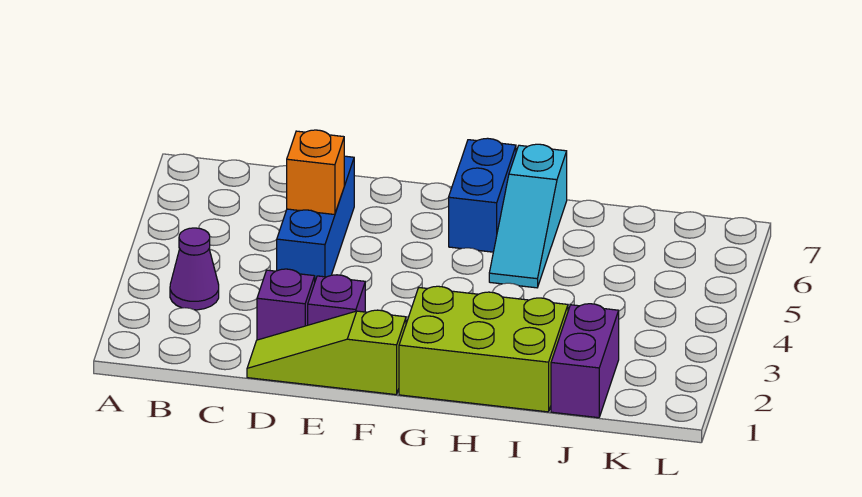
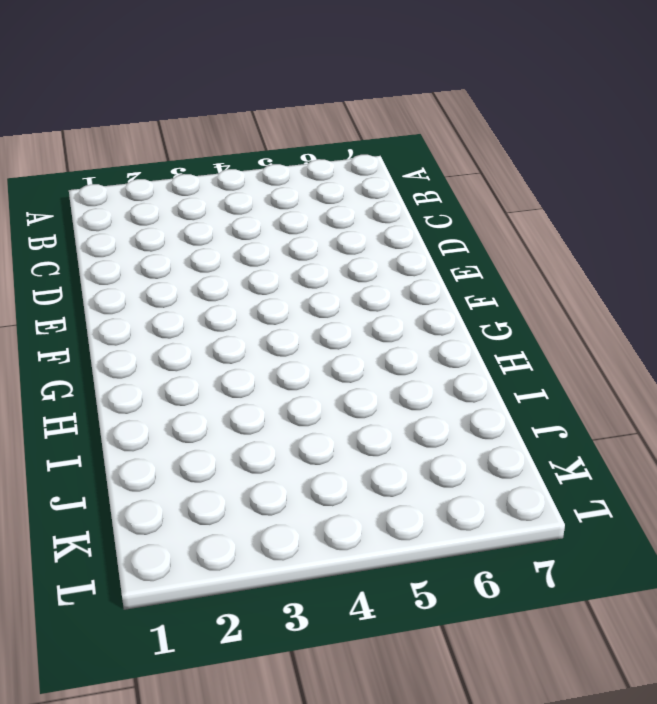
none -> purple 1x1 cone [170,228,219,310]
none -> lime 1x3 slope [247,310,406,395]

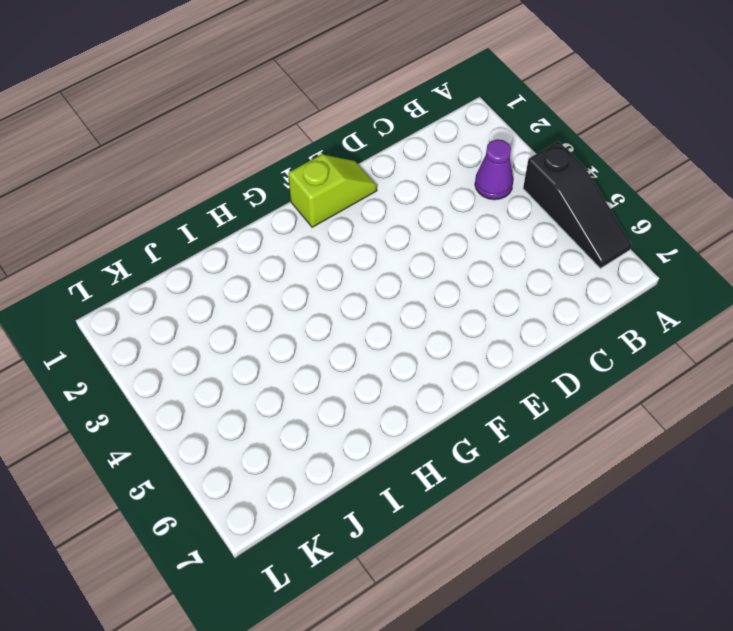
black 1x3 slope [523,141,632,268] -> none
lime 1x2 slope [288,154,377,227] -> lime 1x3 slope [247,310,406,395]
none -> purple 1x1 brick [257,269,315,340]
none -> blue 1x3 brick [277,156,354,281]

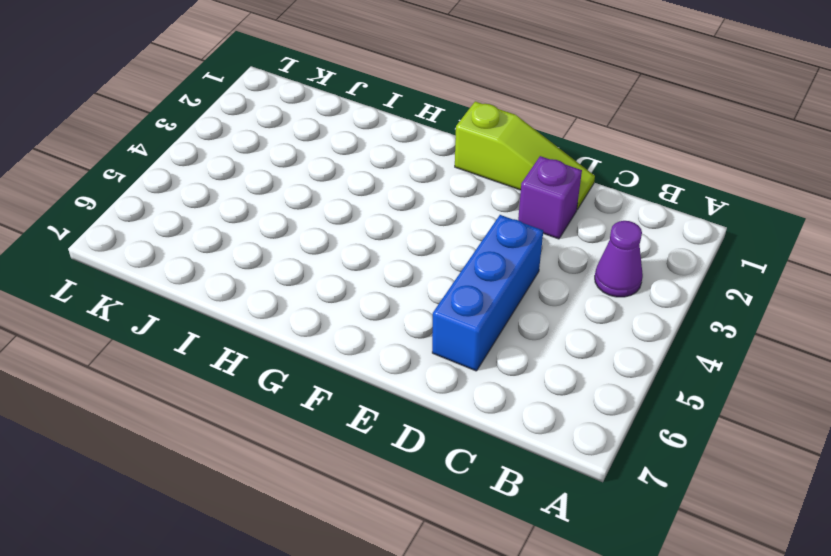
none -> purple 1x1 brick [308,275,365,325]
none -> lime 2x3 brick [399,286,568,412]

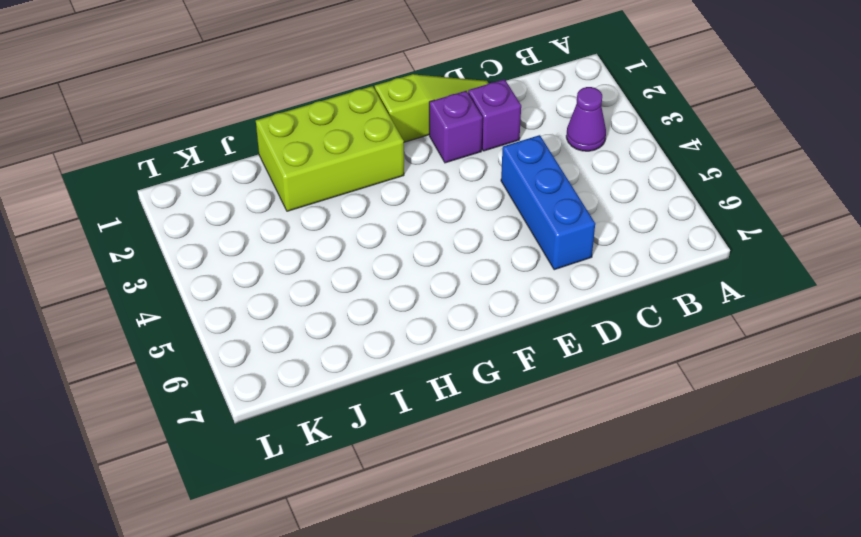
none -> blue 1x2 brick [449,138,516,252]
none -> cyan 1x3 slope [489,144,567,288]

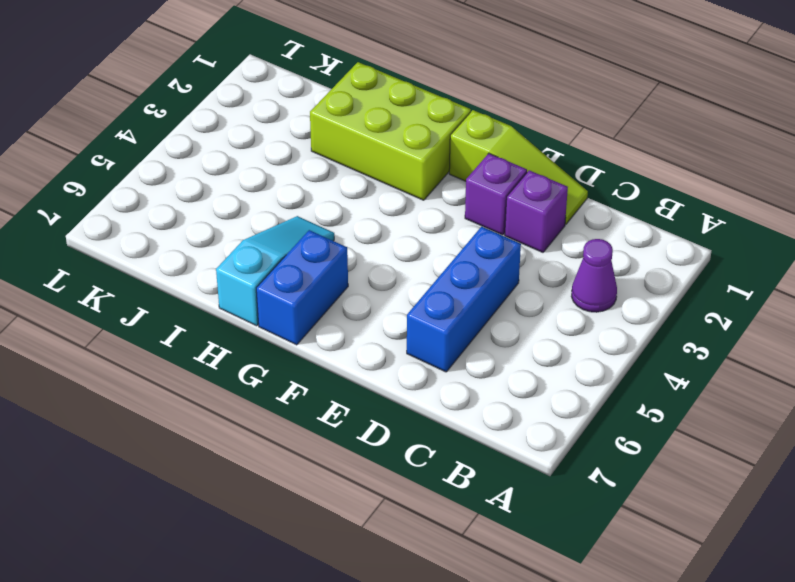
none -> purple 1x2 brick [551,304,619,418]
none -> orange 1x1 brick [287,130,344,215]

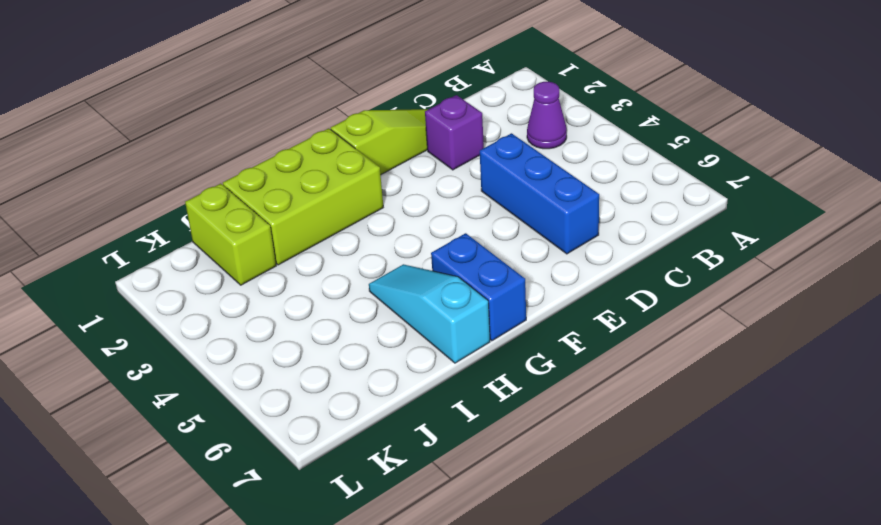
lime 1x2 brick [185,184,276,285] -> purple 1x2 brick [551,304,619,418]
none -> purple 1x1 brick [308,275,365,325]
none -> orange 1x1 brick [287,130,344,215]

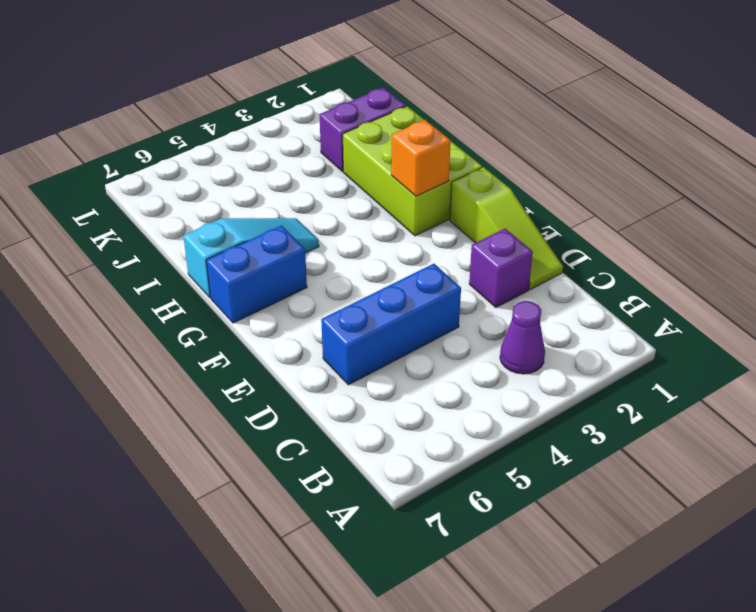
orange 1x1 brick [391,120,451,196] -> orange 1x1 brick moved to [287,130,344,215]
none -> purple 1x1 brick [308,275,365,325]

